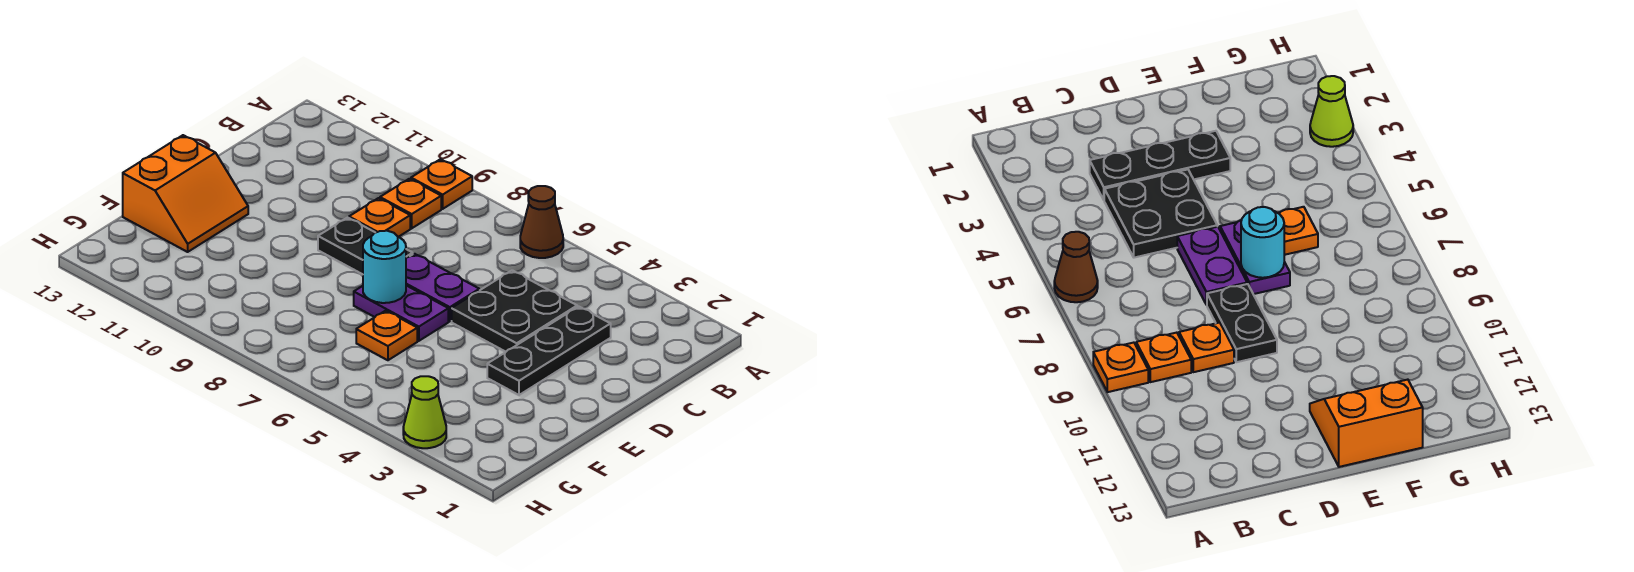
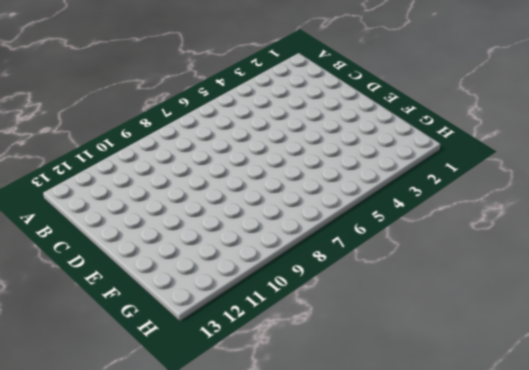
none -> brown 1x1 cone [520,186,563,258]
none -> orange 1x1 plate [411,159,472,209]
none -> orange 1x1 plate [380,179,441,228]

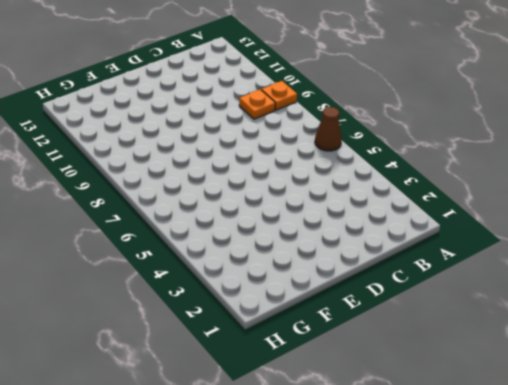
none -> black 1x3 plate [487,306,611,395]
none -> black 2x2 plate [452,270,577,352]
none -> orange 1x1 plate [349,198,410,237]

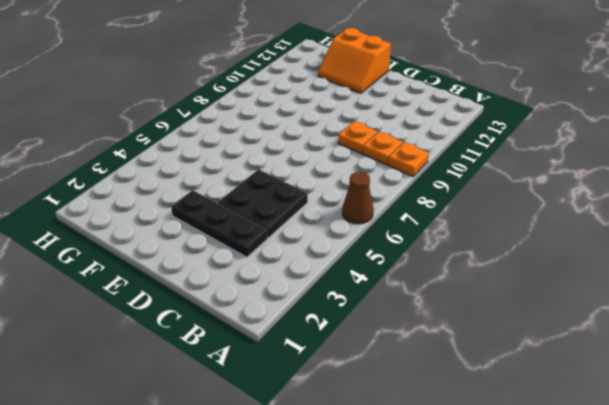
none -> purple 1x2 plate [406,254,479,321]
none -> black 1x2 plate [318,218,413,274]
none -> purple 1x2 plate [354,286,448,341]

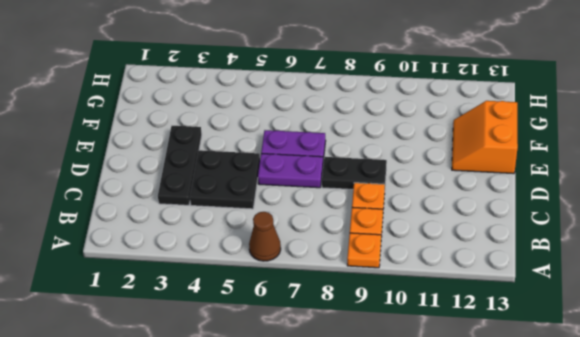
none -> orange 1x1 plate [356,311,417,360]
none -> lime 1x1 cone [403,376,446,448]
none -> cyan 1x1 round brick [363,231,406,303]

